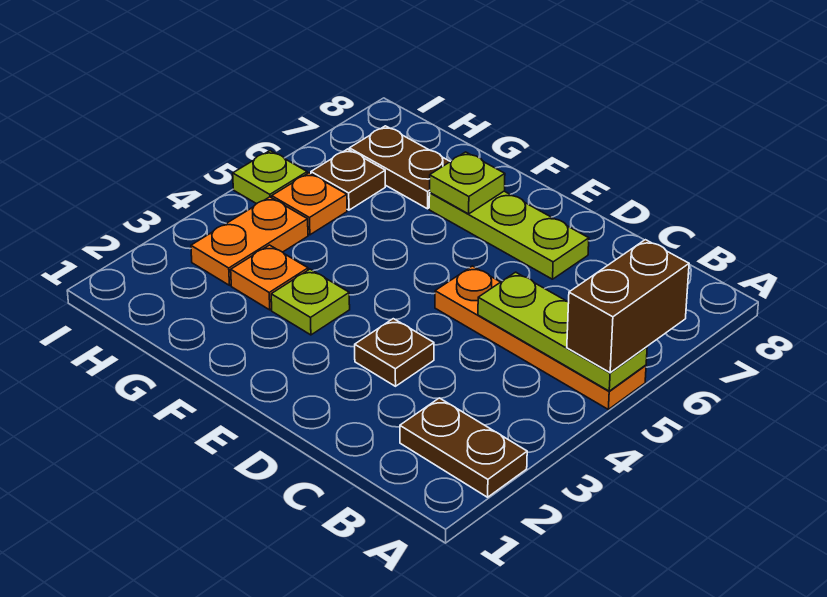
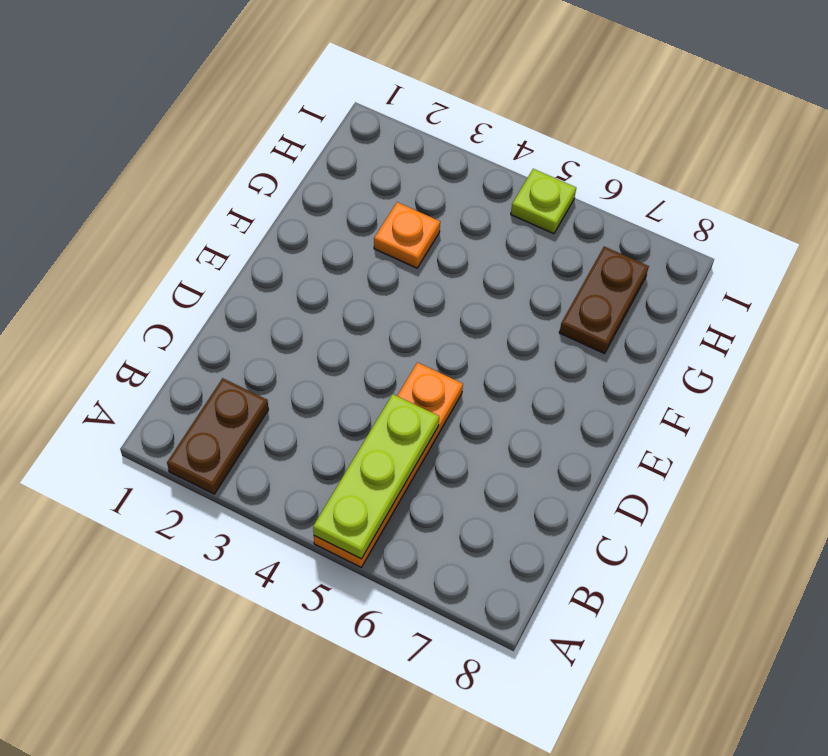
none -> brown 1x1 plate [355,319,434,386]
none -> lime 1x3 plate [429,191,589,279]
none -> lime 1x1 plate [271,269,350,335]

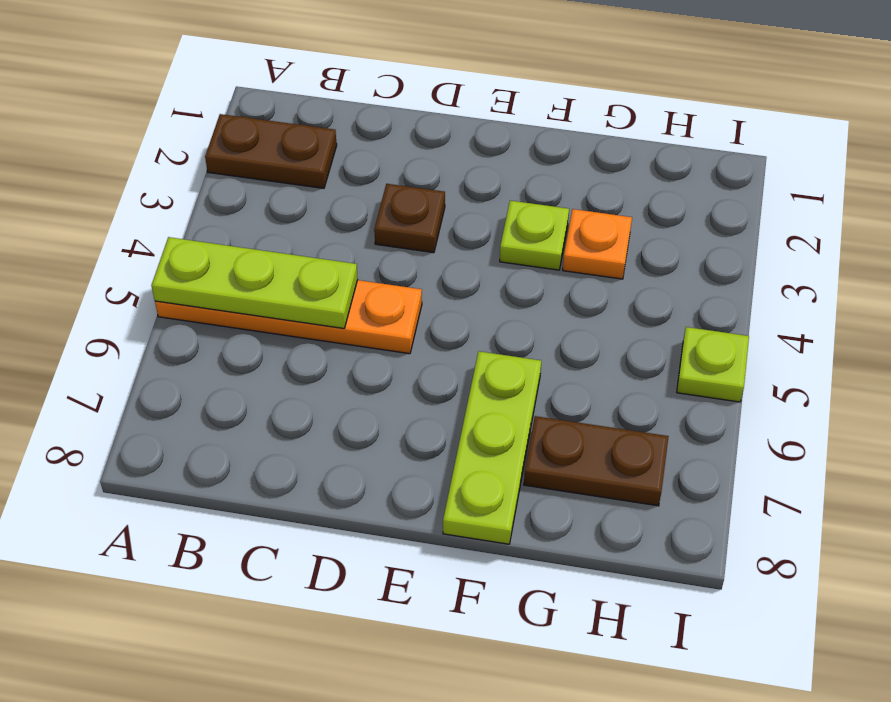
lime 1x3 plate [443,351,541,544] -> lime 1x3 plate turned to [429,191,589,279]
none -> orange 1x2 plate [191,197,308,285]
none -> orange 1x1 plate [272,173,347,235]
none -> brown 1x1 plate [311,149,385,210]

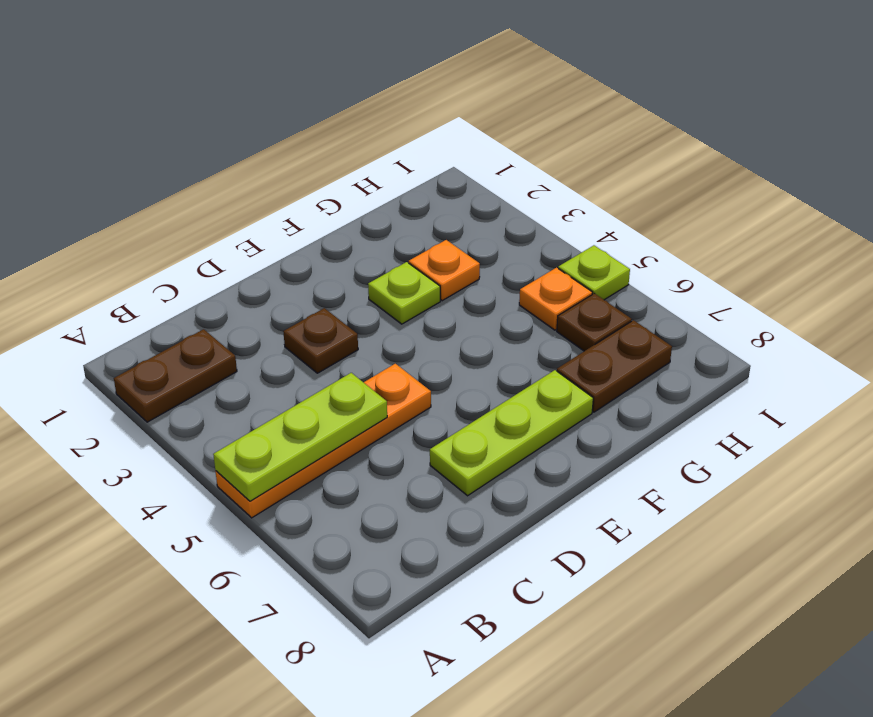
none -> orange 1x2 plate [191,197,308,285]
none -> lime 1x1 plate [430,152,505,214]
none -> brown 1x2 brick [567,240,689,373]

